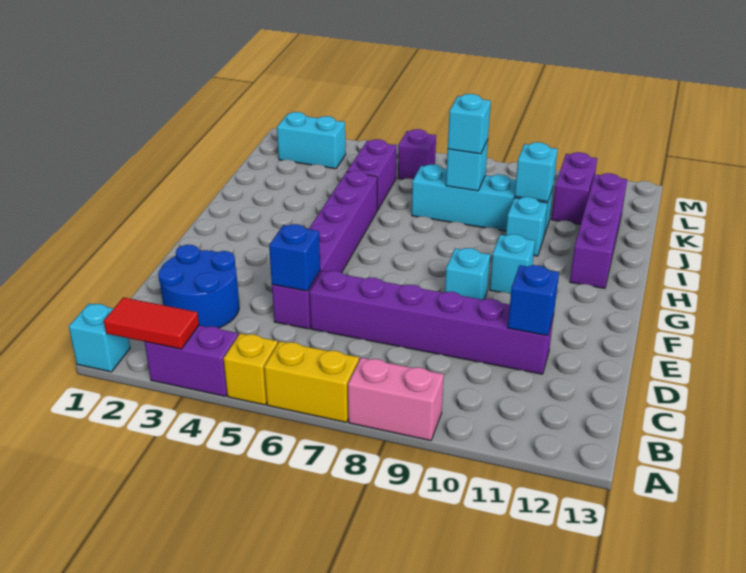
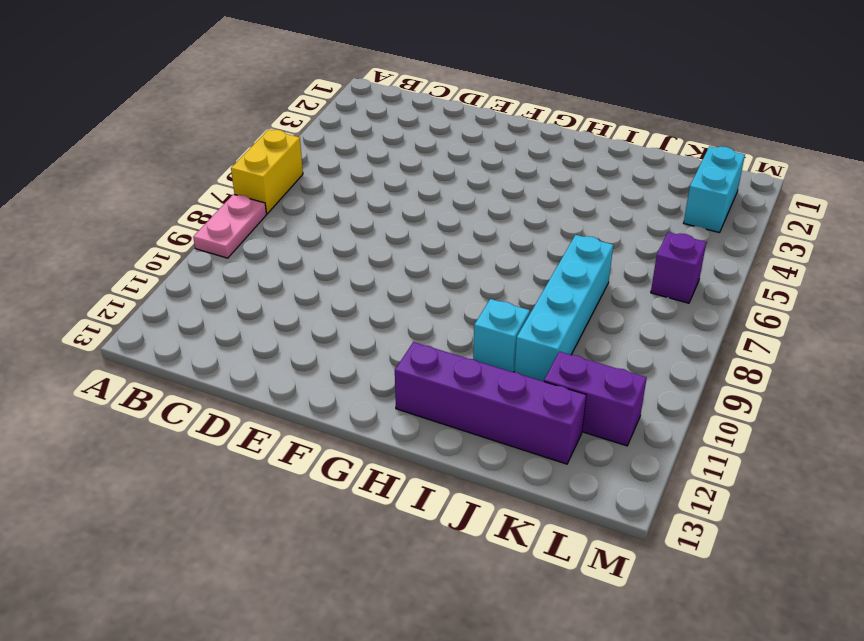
pink 1x2 plate [193,194,266,258] -> pink 1x2 brick [348,358,444,441]
none -> cyan 1x1 brick [69,303,130,372]
none -> purple 1x2 brick [145,325,238,396]
none -> yellow 1x1 brick [223,334,278,405]

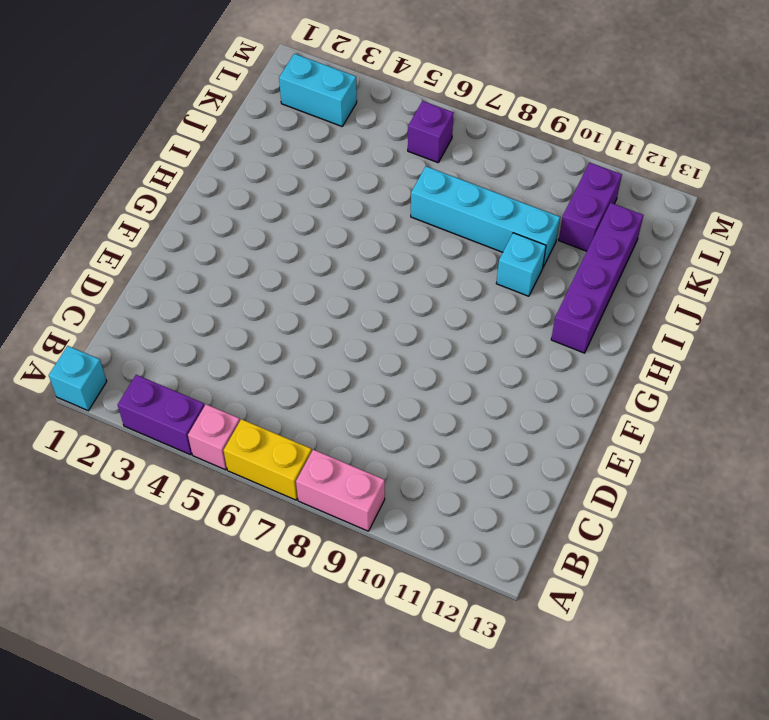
pink 1x1 brick [188,404,240,470] -> yellow 1x1 brick [223,334,278,405]
none -> blue 2x2 round brick [158,245,239,328]
none -> purple 1x6 brick [272,171,377,329]
none -> purple 1x6 brick [309,271,554,374]

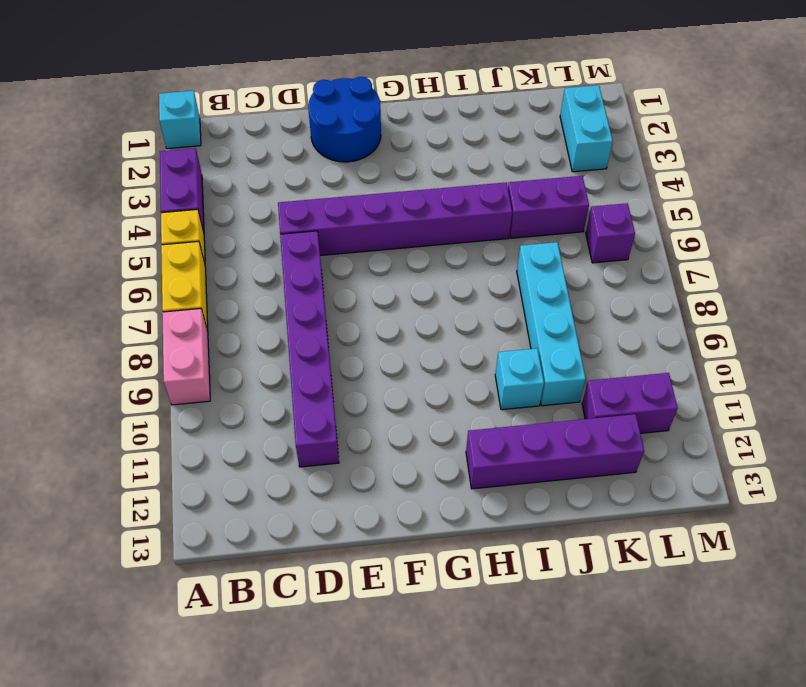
blue 2x2 round brick [308,77,381,162] -> blue 2x2 round brick moved to [158,245,239,328]
none -> cyan 1x1 brick [445,248,490,300]
none -> cyan 1x1 brick [490,234,535,294]
none -> red 1x2 tile [104,297,199,349]

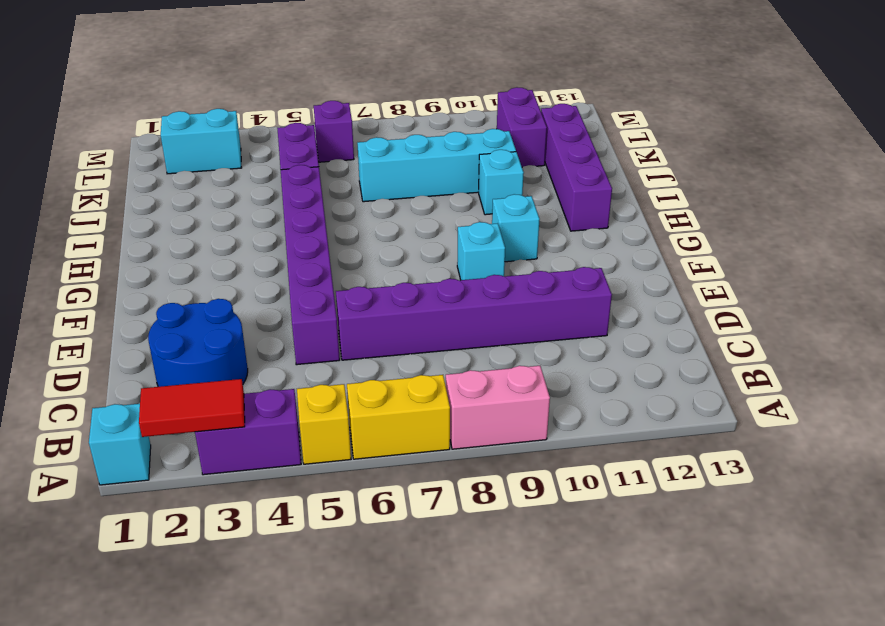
none -> blue 1x1 brick [269,224,320,291]
none -> blue 1x1 brick [508,265,559,336]
none -> cyan 1x1 brick [446,140,488,191]

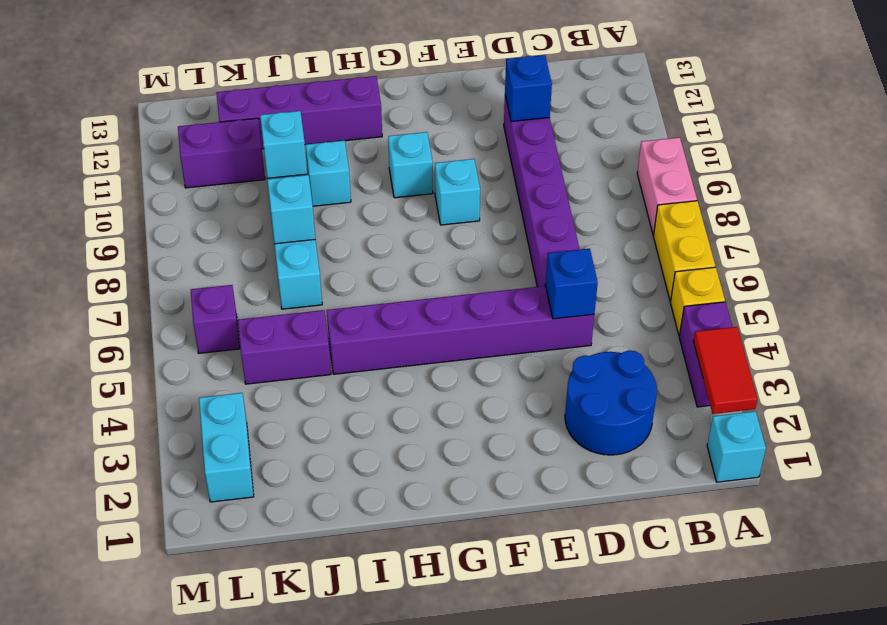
none -> cyan 1x1 brick [448,94,491,154]

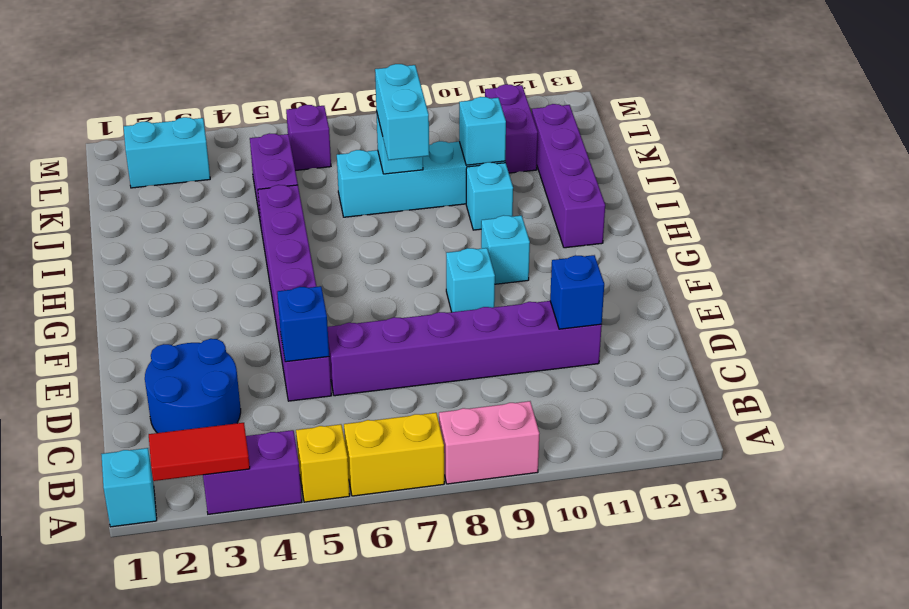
cyan 1x2 brick [375,64,429,160] -> cyan 1x1 brick [448,94,491,154]

